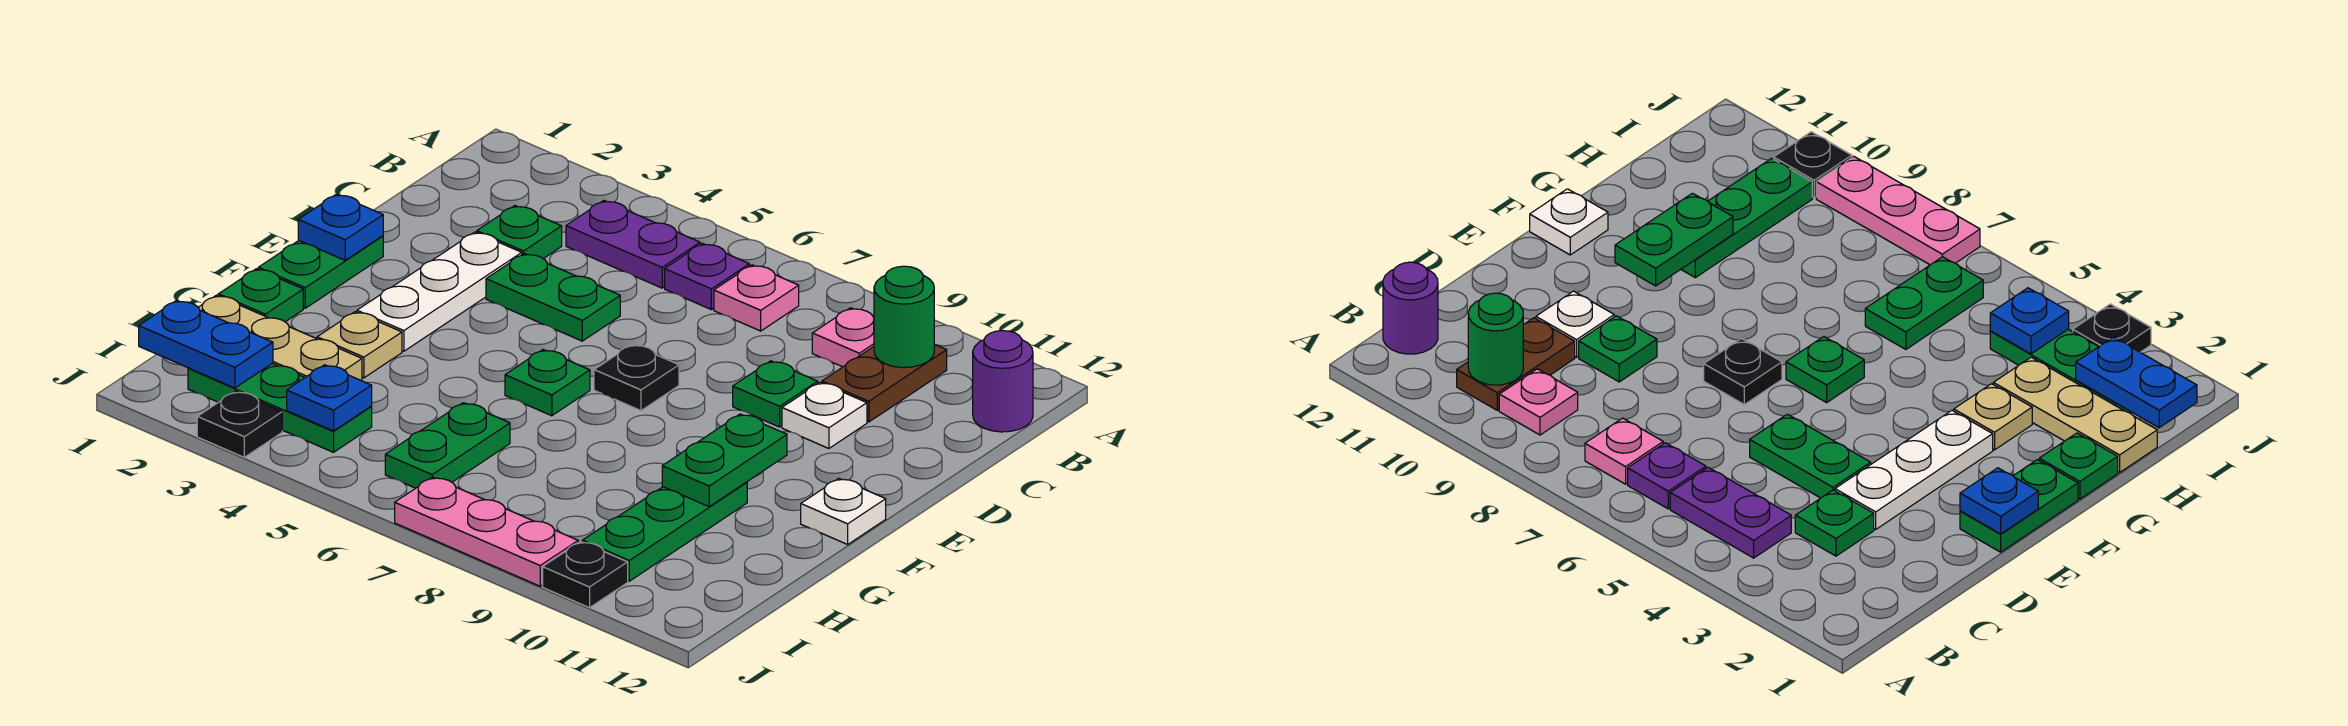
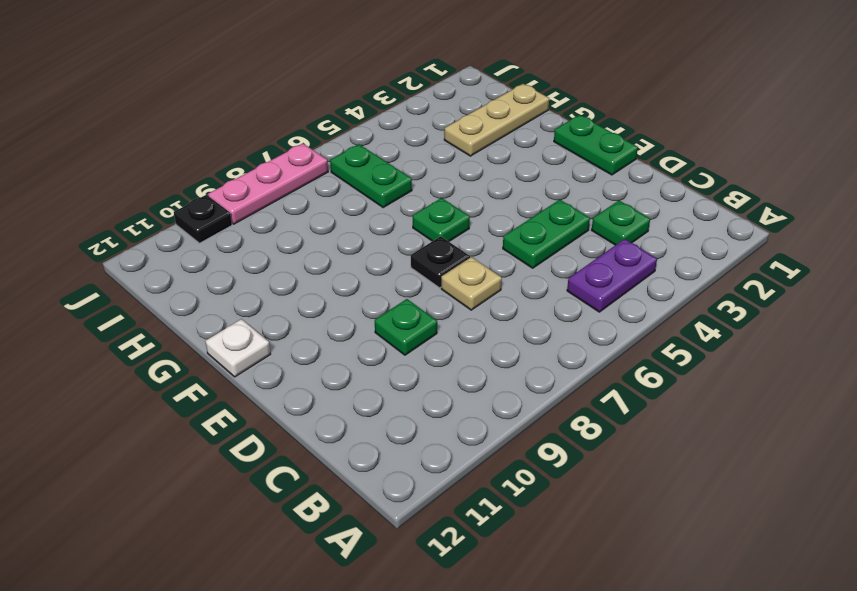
tan 1x1 plate [441,257,502,310] -> tan 1x1 plate moved to [317,312,402,378]
none -> purple 1x1 plate [665,243,749,310]
none -> pink 1x1 plate [714,265,799,331]
none -> pink 1x1 plate [812,308,874,367]

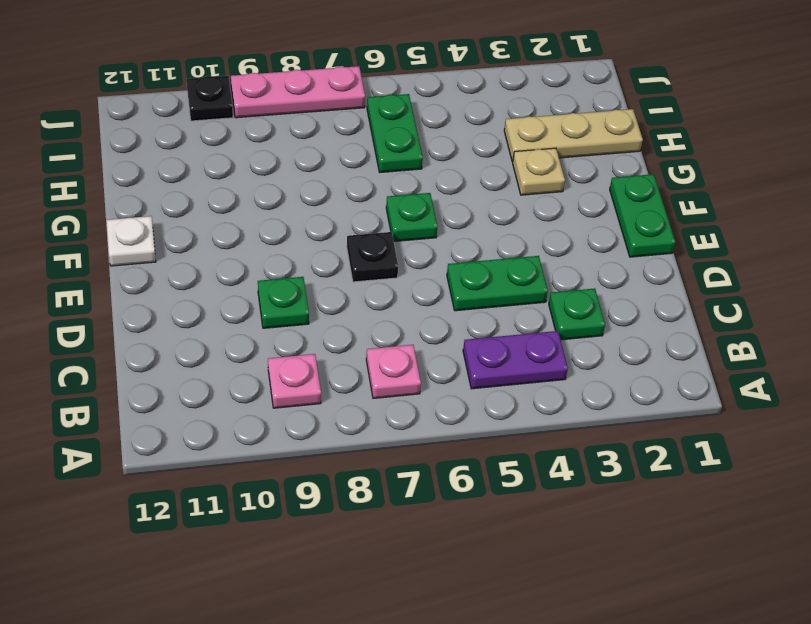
none -> purple 1x1 plate [665,243,749,310]
none -> brown 1x2 plate [822,344,947,422]
none -> purple 1x1 round brick [973,331,1033,432]

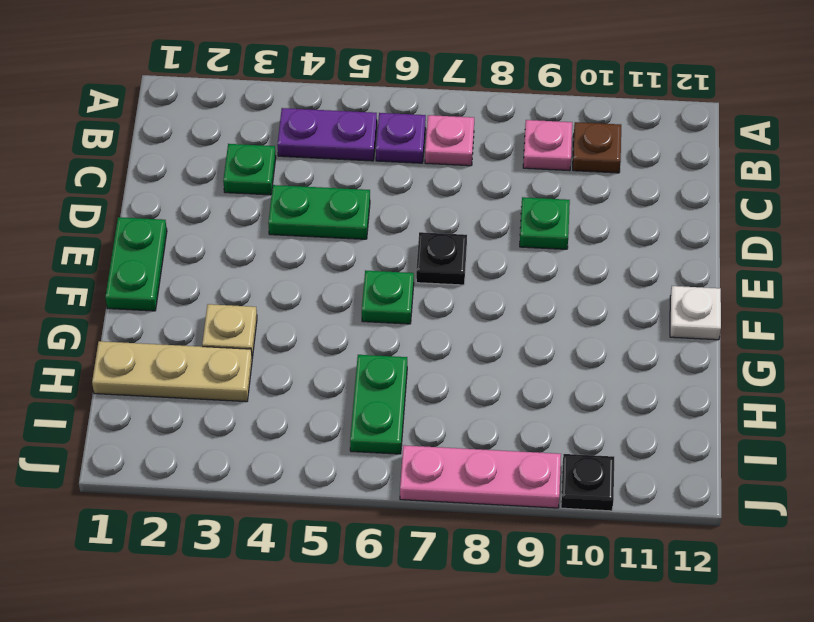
brown 1x1 plate [573,122,621,173] -> brown 1x2 plate [822,344,947,422]
none -> purple 1x1 round brick [973,331,1033,432]
none -> white 1x3 plate [357,232,522,351]
none -> white 1x1 plate [782,382,867,448]

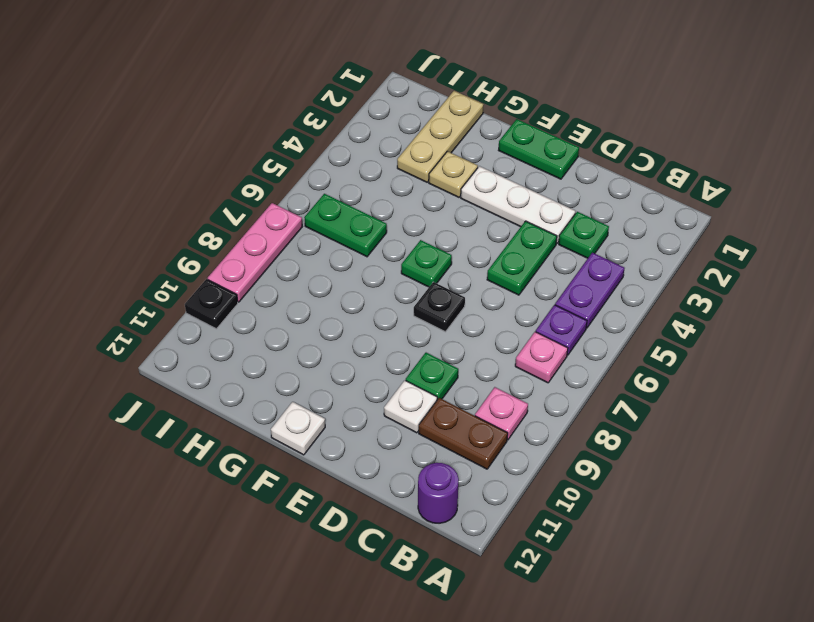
none -> green 1x1 plate [218,269,303,322]
none -> green 1x3 plate [582,482,747,581]
none -> green 1x3 plate [188,363,372,452]

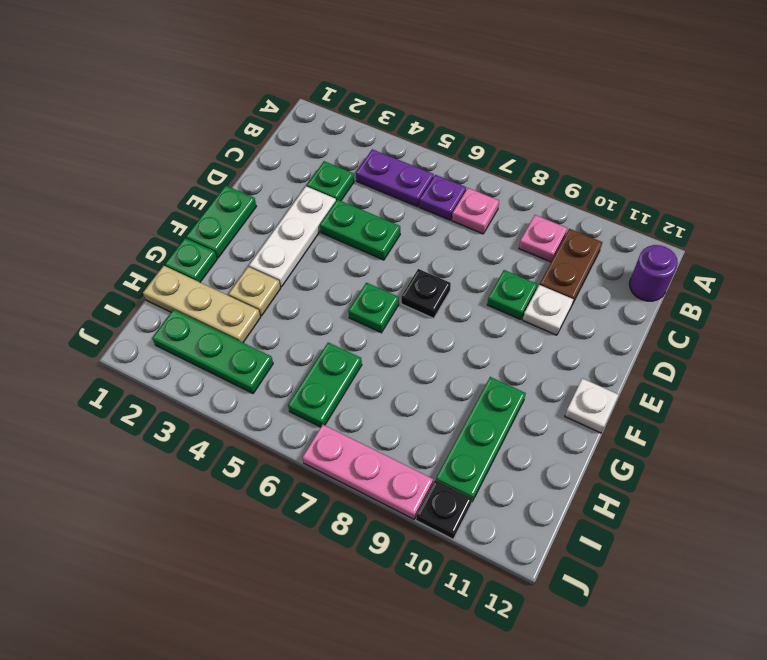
none -> black 1x1 plate [197,391,282,457]
none -> green 1x1 round brick [874,266,934,368]
none -> blue 1x1 plate [298,194,383,260]

